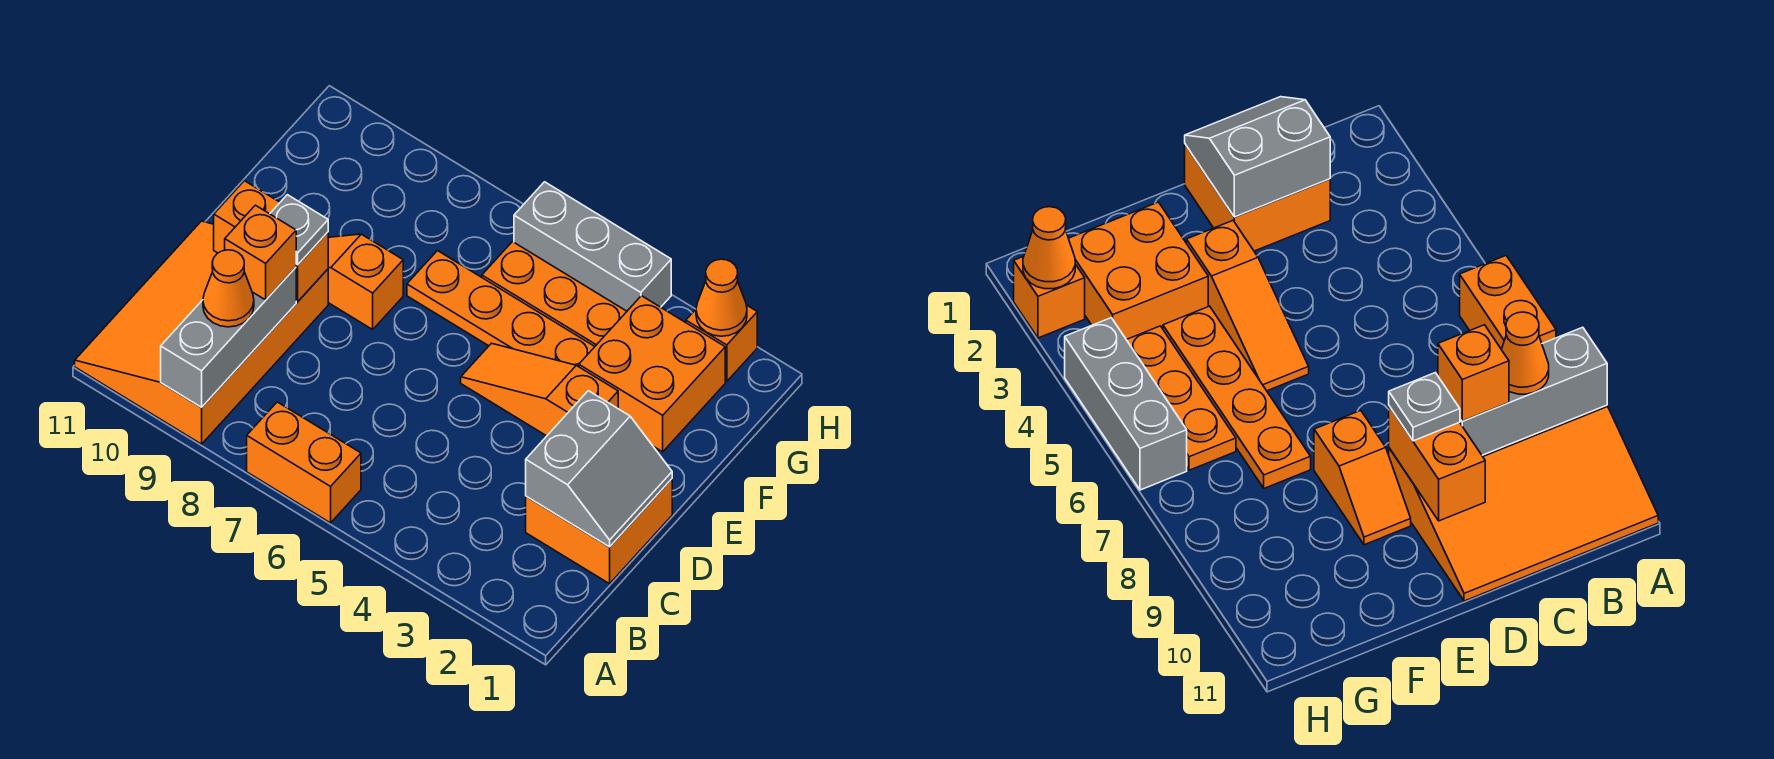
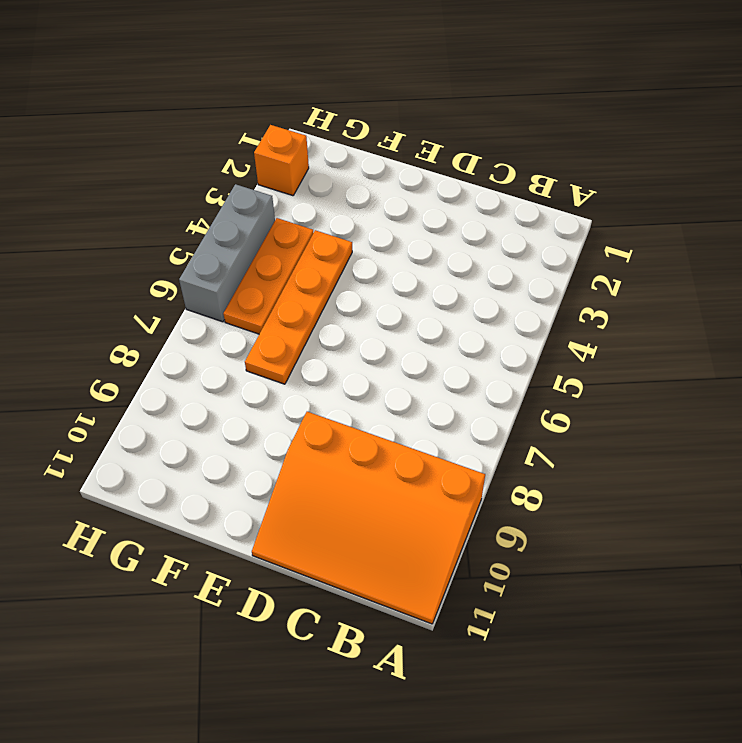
none -> orange 1x2 brick [247,402,361,523]
none -> orange 2x2 brick [526,479,672,584]
none -> orange 1x3 slope [461,343,618,436]

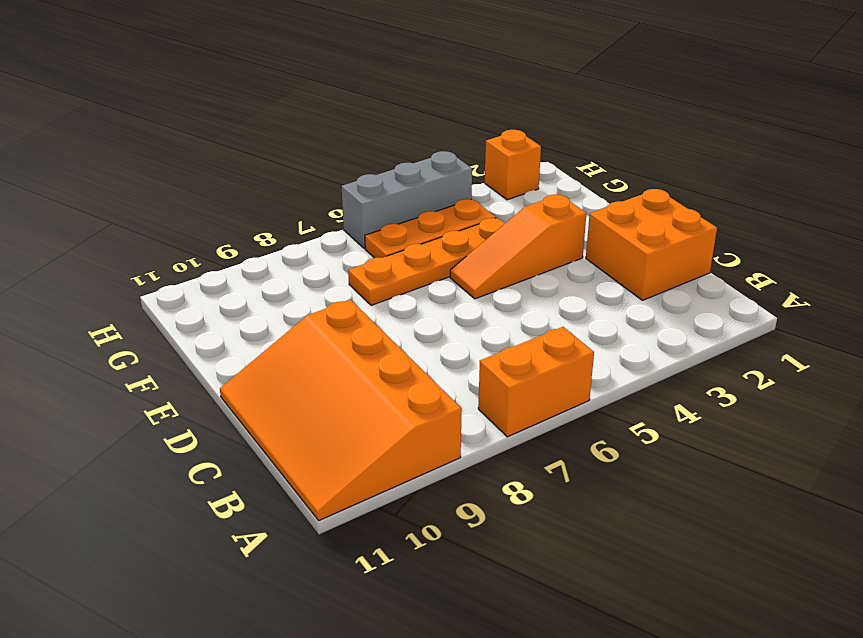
none -> orange 1x2 slope [328,234,403,329]
none -> orange 2x2 brick [579,296,725,452]
none -> grey 1x3 brick [161,267,296,407]

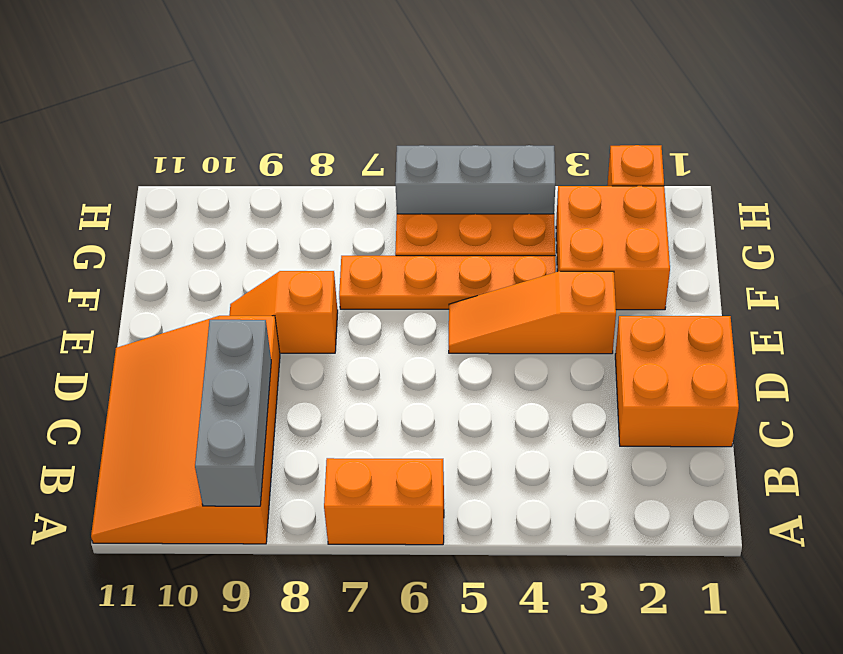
none -> grey 2x2 slope [526,391,672,547]
none -> orange 1x2 brick [214,181,328,302]
none -> orange 1x1 cone [696,259,747,336]

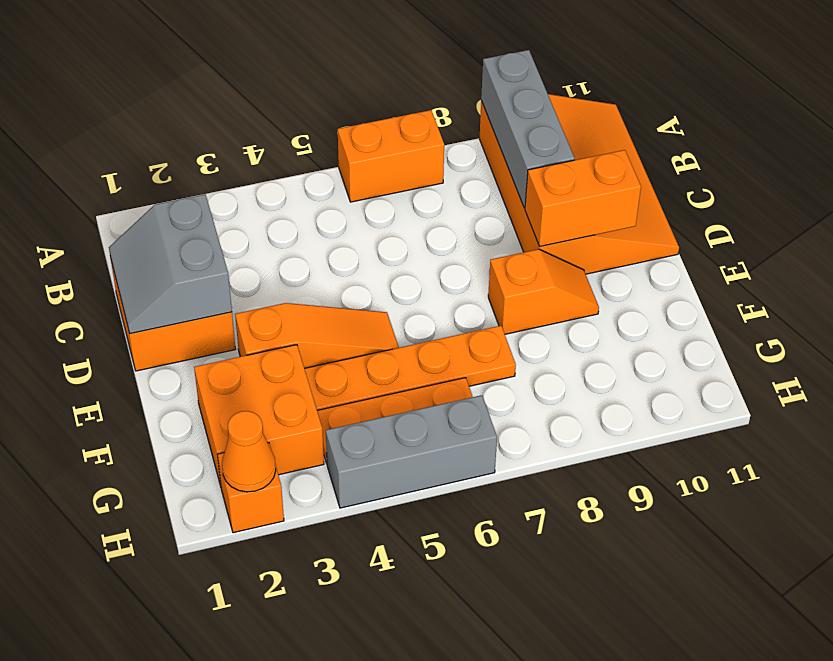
none -> orange 1x1 cone [203,250,254,327]
none -> orange 1x1 brick [225,205,297,300]
none -> grey 1x1 plate [270,195,328,265]

